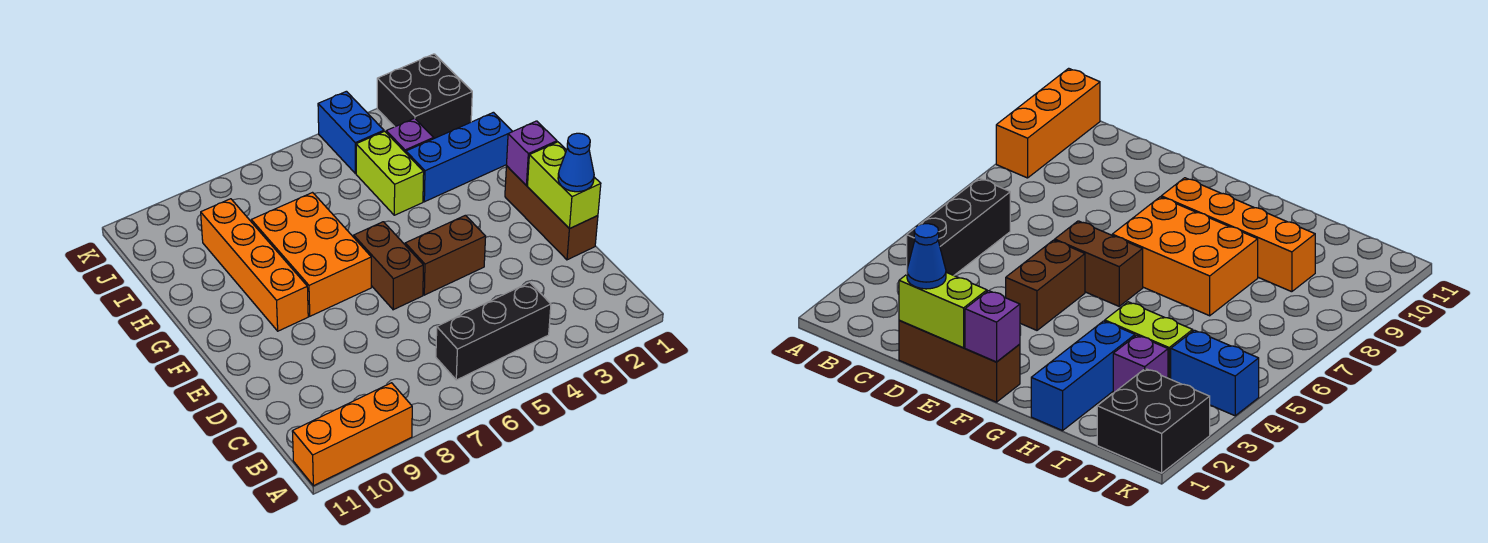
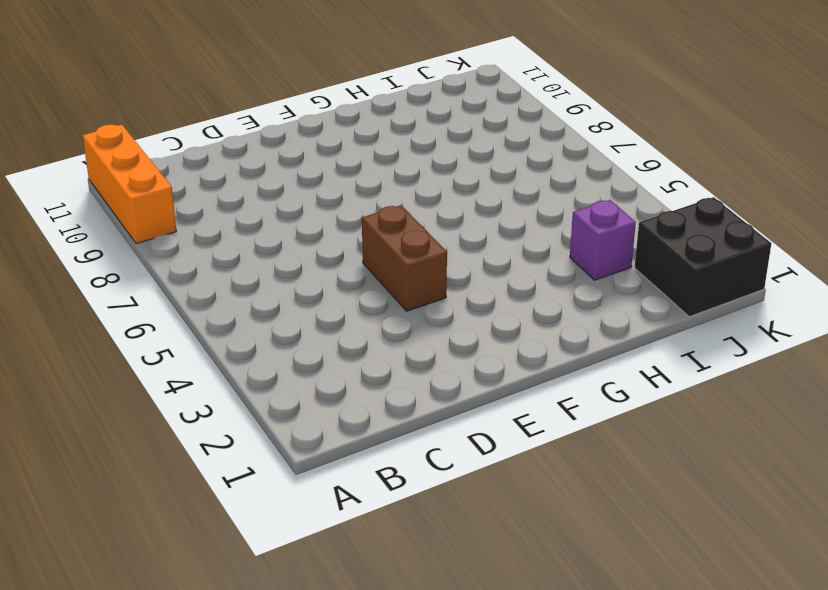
none -> black 1x3 brick [436,282,551,380]
none -> brown 1x3 brick [505,166,598,260]
none -> brown 1x2 brick [354,222,423,310]

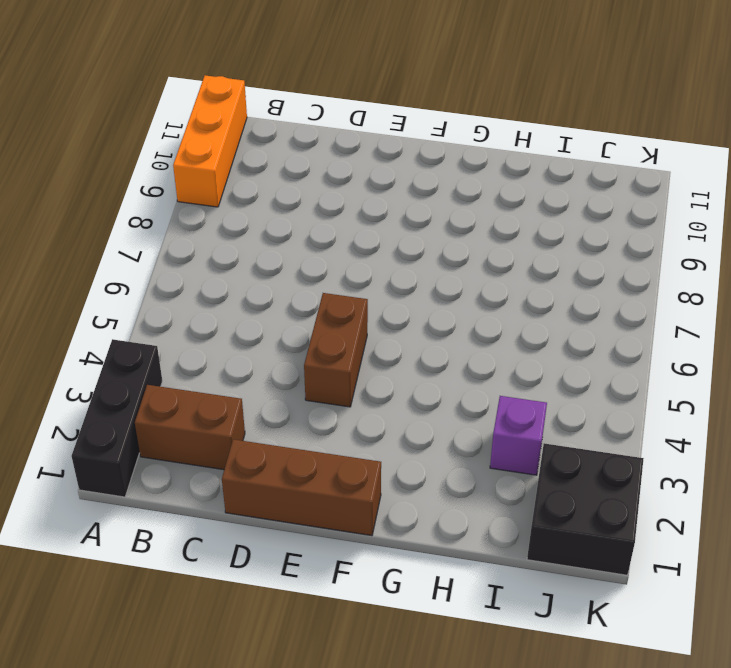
black 1x3 brick [72,339,162,497] -> black 1x3 brick moved to [436,282,551,380]
brown 1x2 brick [135,385,245,470] -> brown 1x2 brick moved to [354,222,423,310]
none -> orange 2x3 brick [251,193,371,316]
none -> orange 1x4 brick [201,199,308,331]
none -> blue 1x3 brick [406,112,513,202]

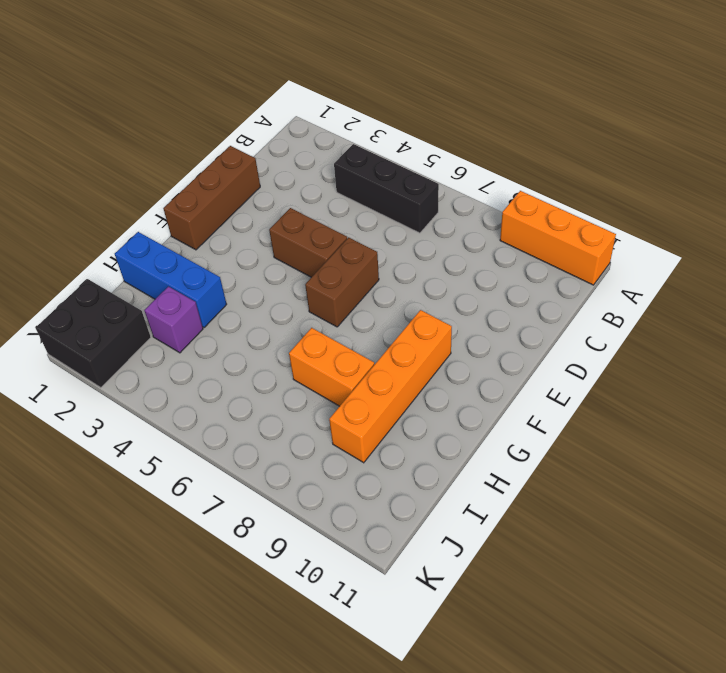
orange 1x2 brick [289,328,374,406] -> orange 2x3 brick [251,193,371,316]
none -> lime 1x2 brick [356,131,424,215]
none -> blue 1x2 brick [318,91,384,174]
none -> lime 1x2 brick [527,142,601,229]

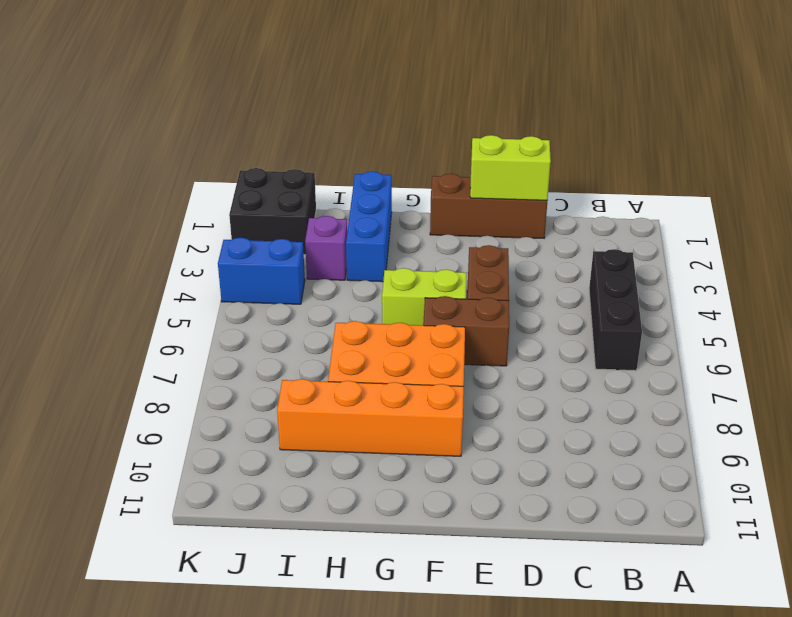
lime 1x2 brick [382,268,467,325] -> lime 1x2 brick moved to [356,131,424,215]
none -> orange 1x3 brick [292,383,412,486]
none -> purple 1x1 brick [507,121,557,185]
none -> blue 1x1 cone [558,133,594,192]

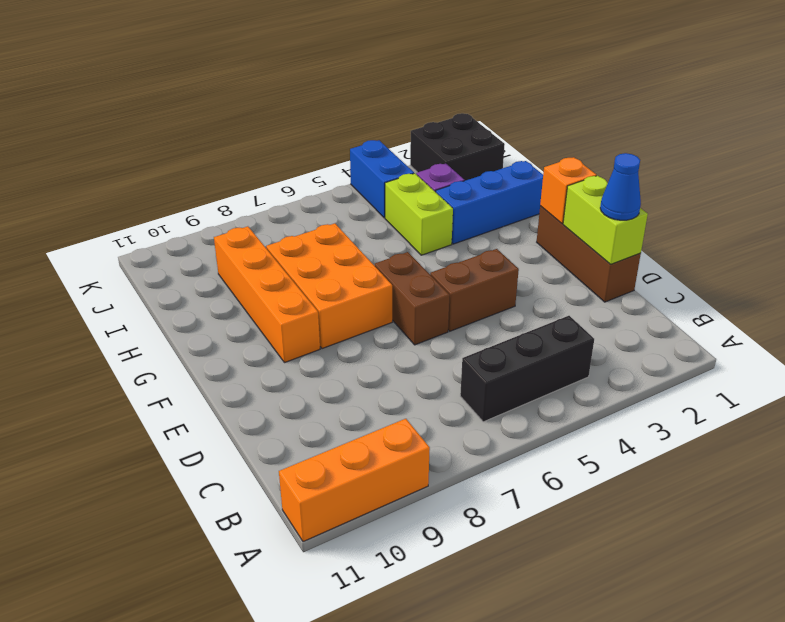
orange 1x1 brick [540,157,596,223] -> purple 1x1 brick [507,121,557,185]

